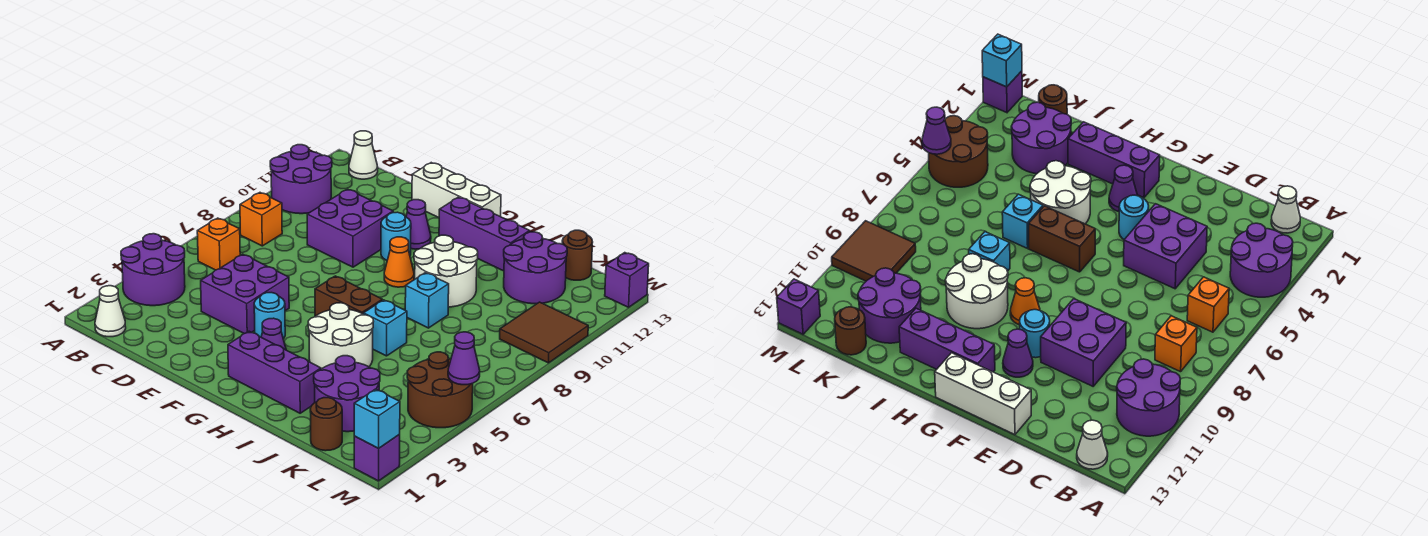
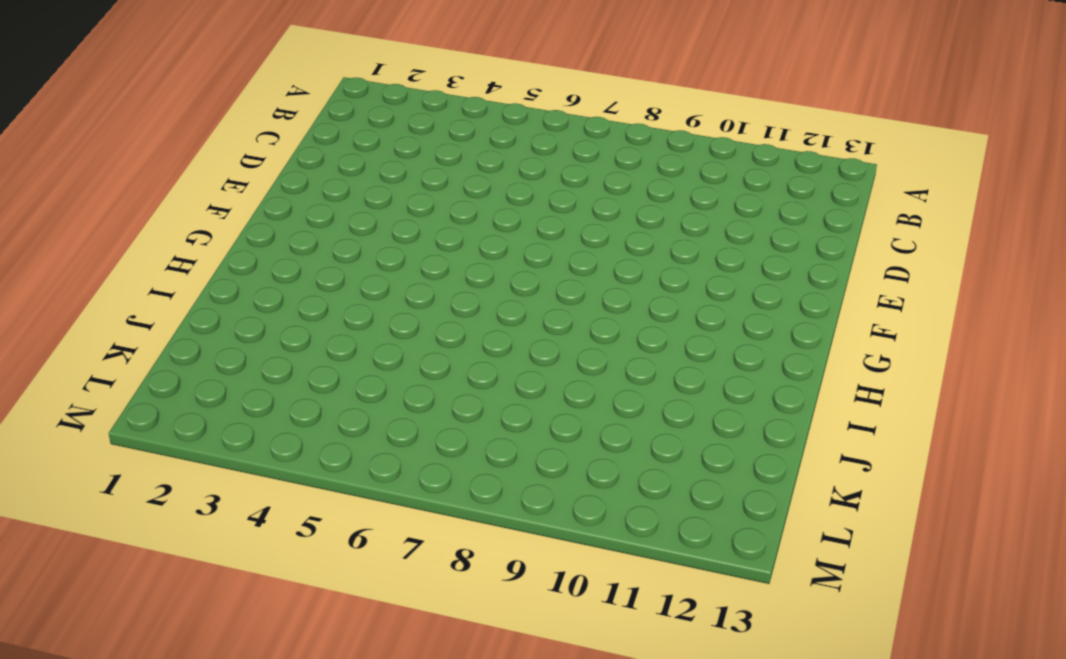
none -> purple 2x2 round brick [121,234,185,306]
none -> purple 2x2 round brick [270,145,332,214]
none -> white 1x1 cone [95,286,126,337]
none -> orange 1x1 brick [197,218,240,270]

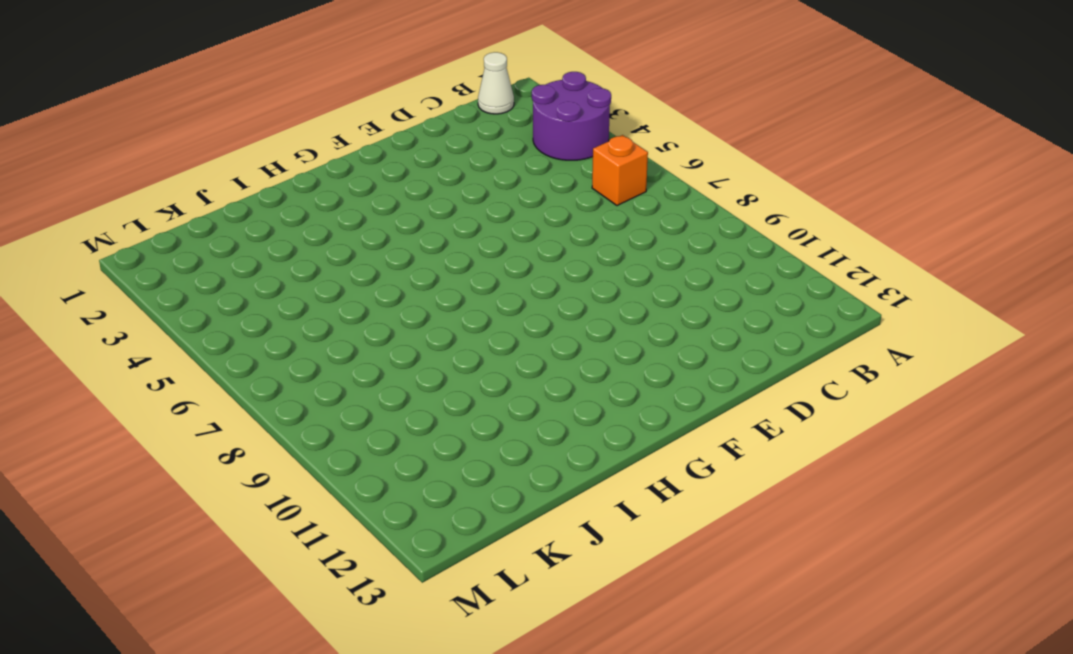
none -> purple 2x2 round brick [270,145,332,214]
none -> orange 1x1 brick [240,193,282,246]
none -> white 1x1 cone [349,131,378,179]
none -> purple 2x2 brick [201,254,289,334]

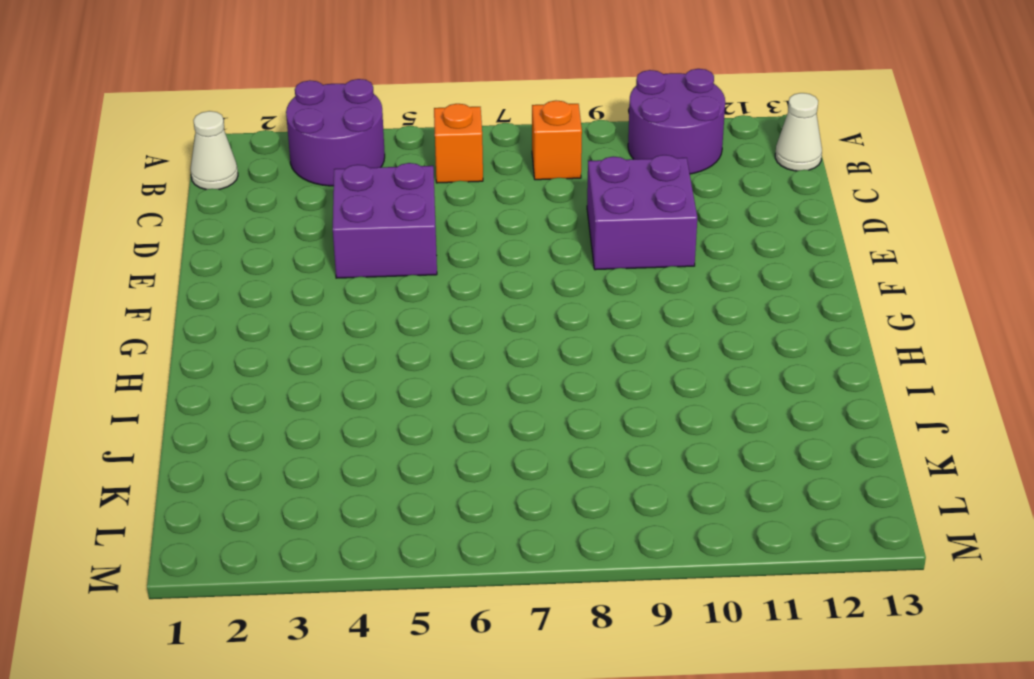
none -> white 1x3 brick [412,163,501,218]
none -> cyan 1x1 round brick [254,293,285,339]
none -> cyan 1x1 round brick [381,212,411,260]
none -> purple 1x1 cone [406,200,431,249]

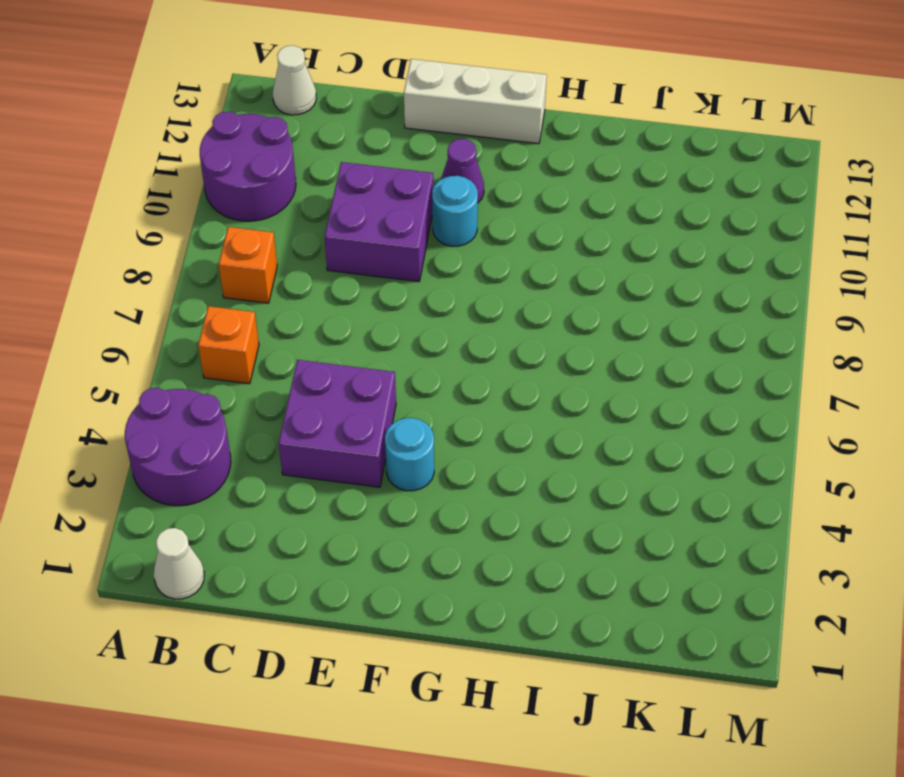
none -> purple 1x3 brick [228,331,321,413]
none -> purple 1x1 cone [261,318,286,350]
none -> brown 1x2 brick [315,276,382,316]
none -> orange 1x1 cone [384,237,414,287]

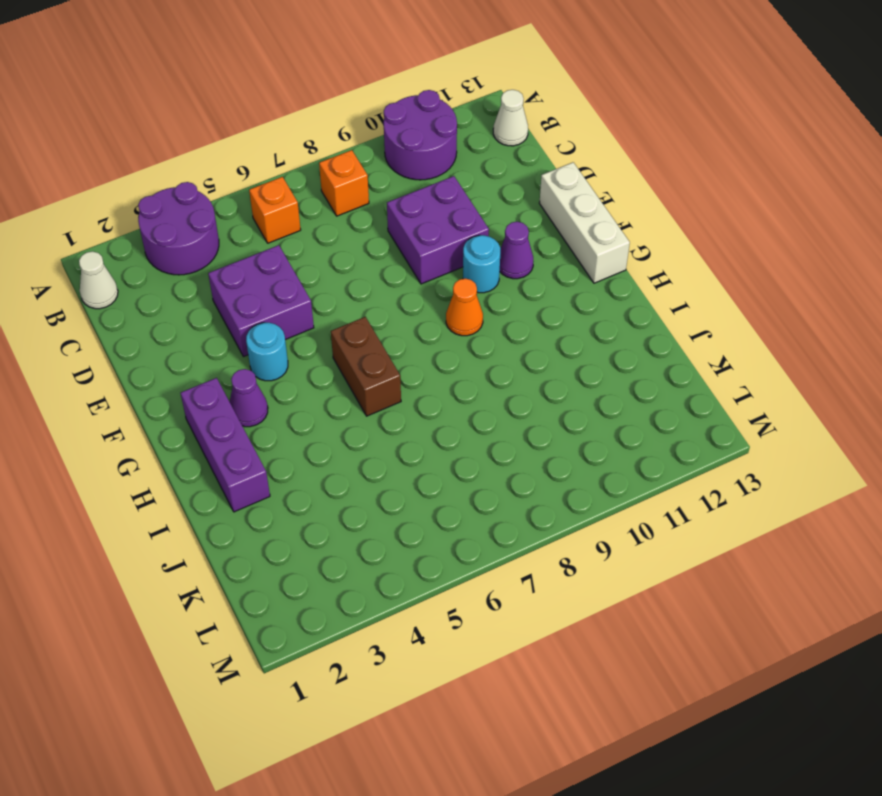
none -> purple 1x3 brick [439,197,530,271]
none -> white 2x2 round brick [308,303,373,369]
none -> white 2x2 round brick [414,235,478,307]
none -> cyan 1x1 brick [363,300,407,356]

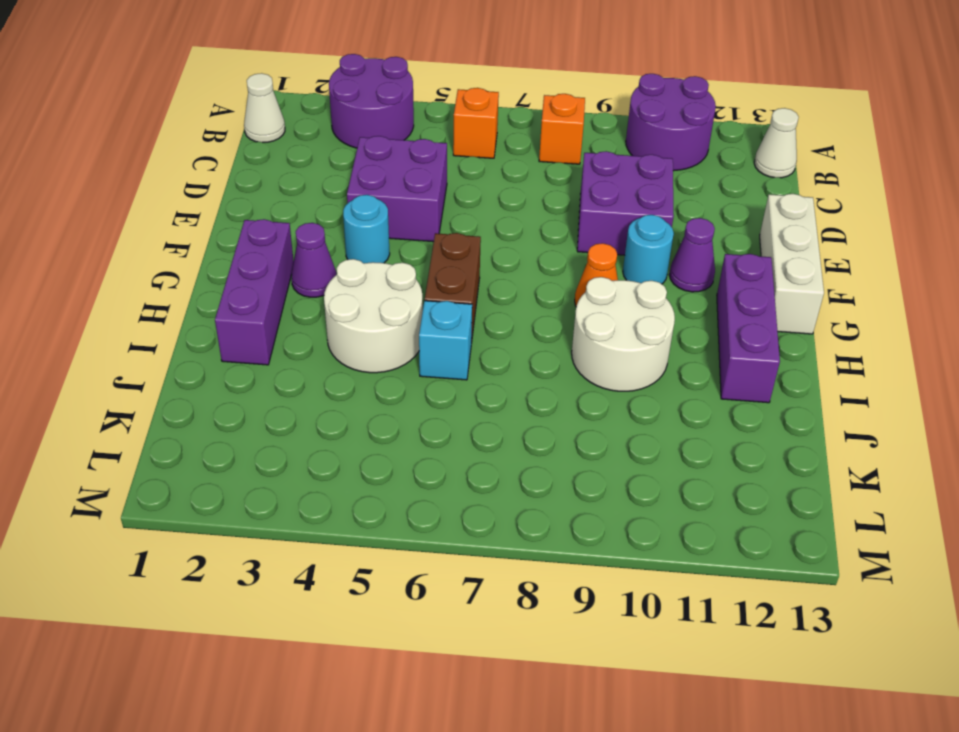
none -> cyan 1x1 brick [405,273,449,328]
none -> purple 2x2 round brick [314,356,380,432]
none -> purple 2x2 round brick [504,232,567,304]
none -> brown 1x1 round brick [310,398,342,451]

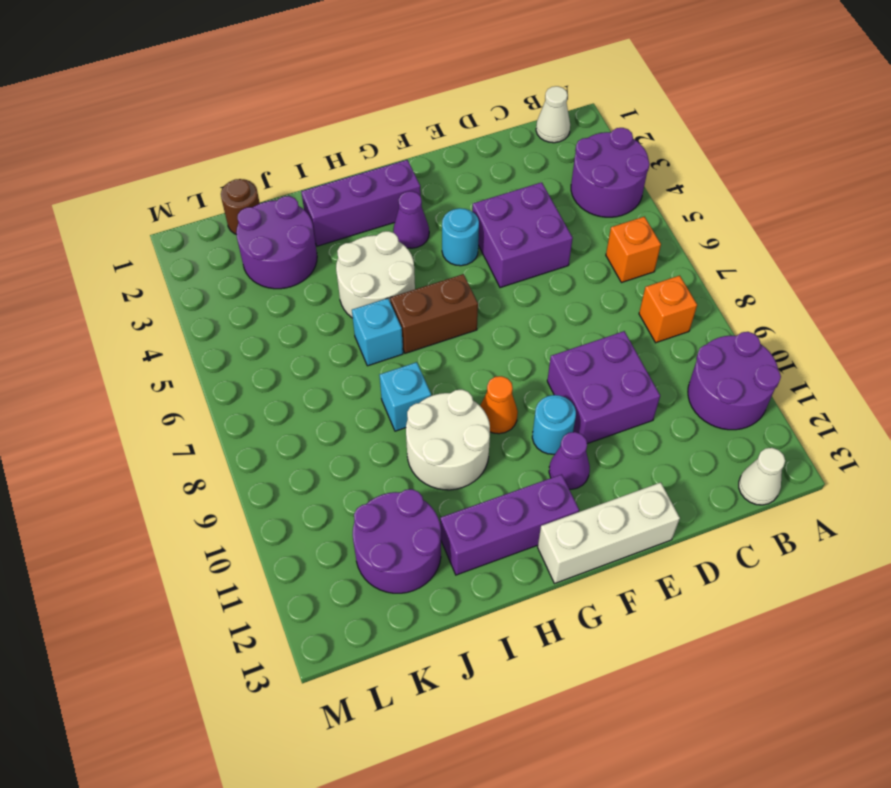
none -> brown 1x1 round brick [562,230,593,280]
none -> brown 2x2 round brick [407,352,473,428]
none -> brown 2x2 tile [500,302,588,363]
none -> purple 1x1 brick [354,435,400,481]

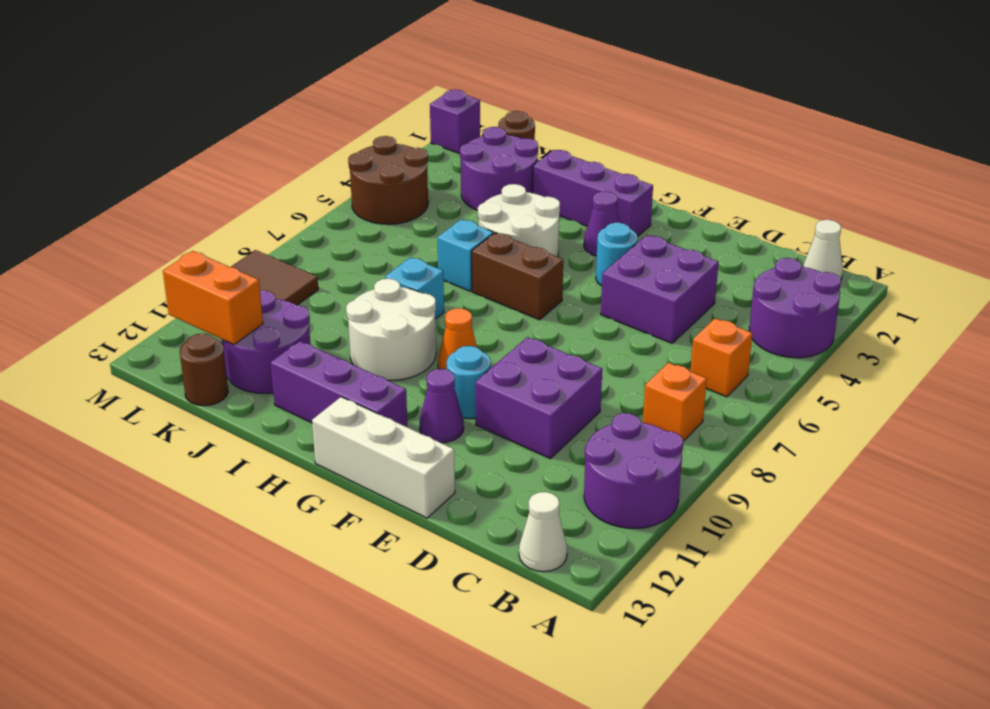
orange 1x2 brick [163,251,263,345] -> none
none -> purple 1x1 brick [605,253,649,307]
none -> cyan 1x1 brick [354,389,400,448]
none -> purple 1x1 cone [448,332,480,385]

